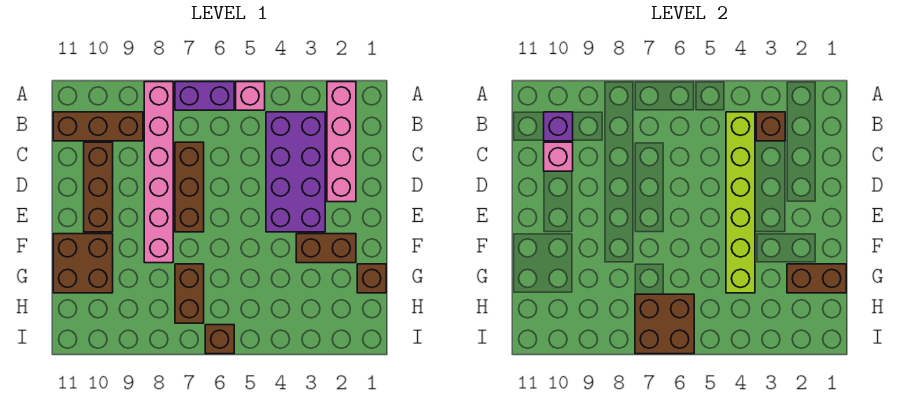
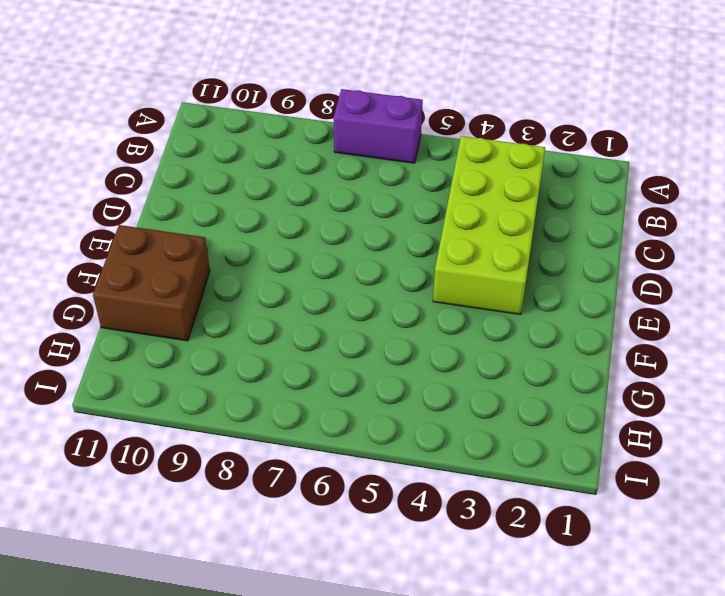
lime 2x4 brick [433,136,545,315] -> purple 2x4 brick [266,112,325,232]
none -> pink 1x4 brick [327,82,356,202]
none -> pink 1x1 brick [236,82,265,110]
none -> pink 1x6 brick [144,82,173,263]

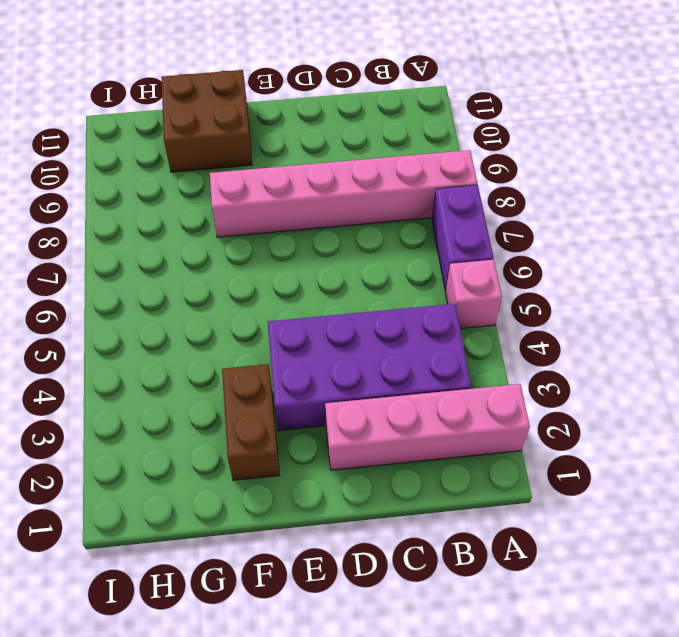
none -> brown 1x3 brick [53,112,143,141]
none -> brown 1x3 brick [175,142,204,232]
none -> brown 1x3 brick [84,142,113,232]

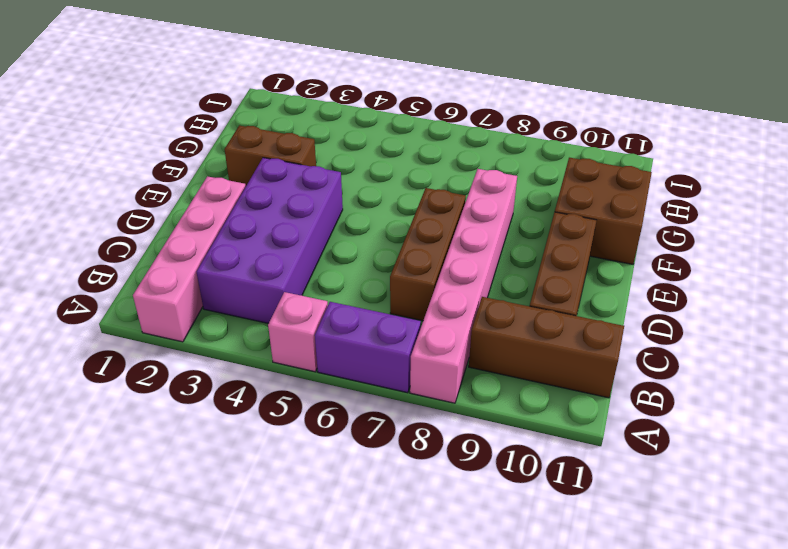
none -> brown 1x1 brick [357,264,386,293]
none -> brown 1x2 brick [175,264,204,323]
none -> brown 1x1 brick [205,325,234,354]

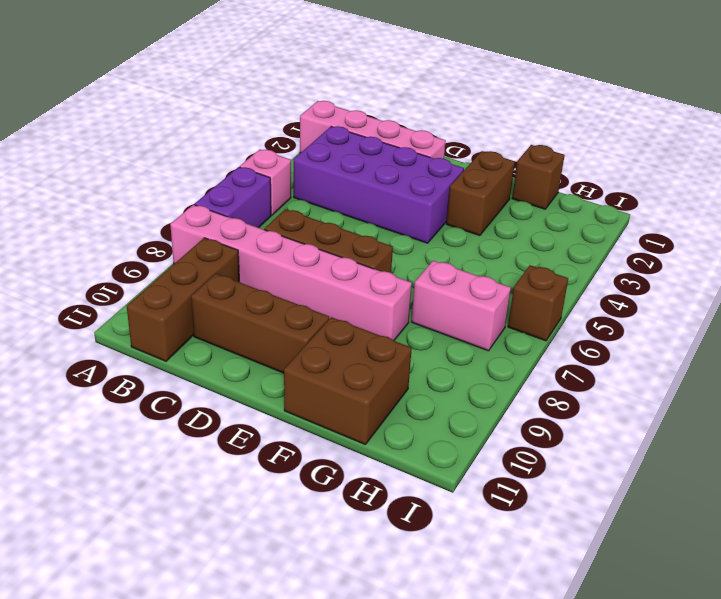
pink 1x2 brick [412,260,511,351] -> brown 1x2 brick [175,264,204,323]
none -> brown 1x1 brick [756,112,785,141]
none -> lime 1x6 brick [726,112,755,293]
none -> purple 1x1 brick [544,112,573,141]

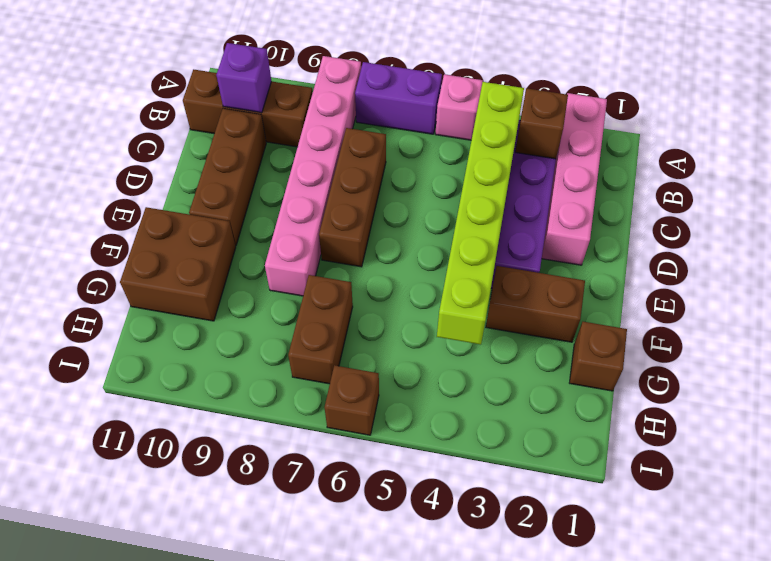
none -> pink 1x1 brick [544,142,573,171]
none -> brown 1x2 brick [787,264,846,293]
none -> brown 2x2 brick [635,294,694,354]

